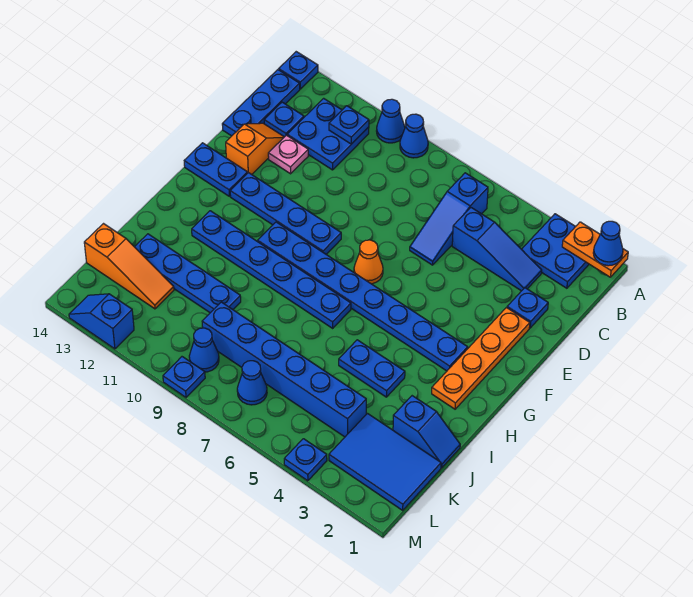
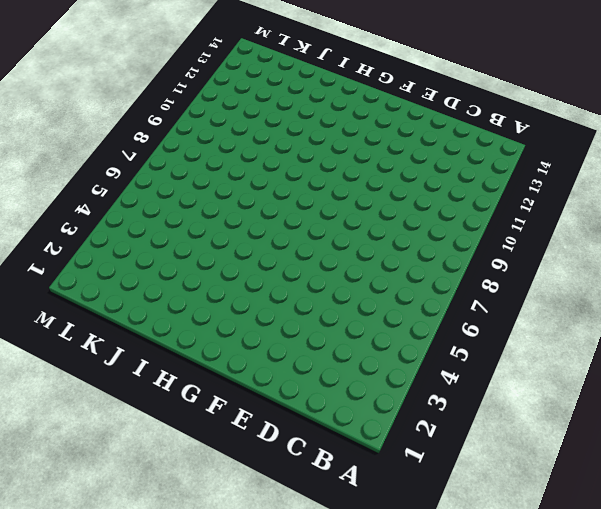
none -> blue 2x2 plate [522,214,589,288]
none -> blue 1x1 cone [400,114,428,158]
none -> blue 1x1 cone [377,99,405,143]
none -> blue 1x1 plate [279,52,318,89]

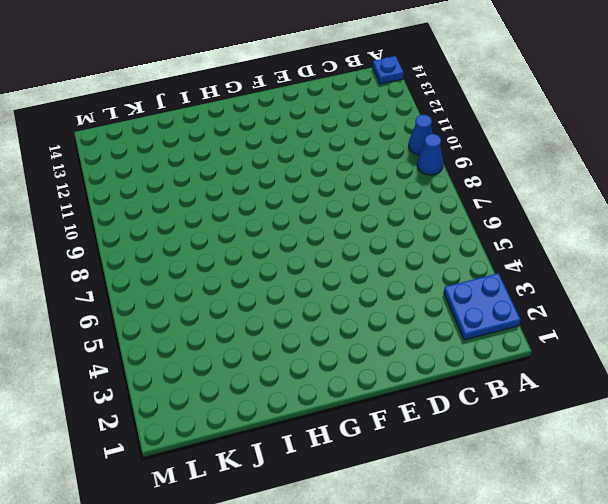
none -> blue 1x3 slope [410,173,488,265]
none -> blue 2x2 plate [287,98,369,170]
none -> blue 1x3 plate [222,70,300,136]
none -> blue 1x3 slope [452,208,542,291]

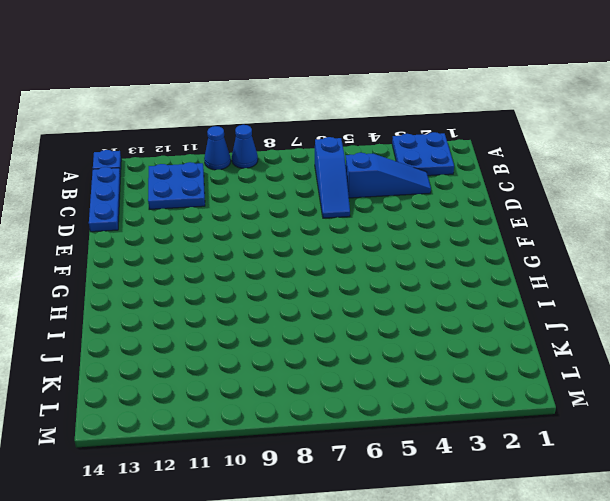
none -> blue 1x1 plate [264,102,304,137]
none -> blue 1x1 plate [507,288,548,328]
none -> pink 1x1 plate [268,135,308,174]
none -> orange 1x2 slope [226,123,284,174]

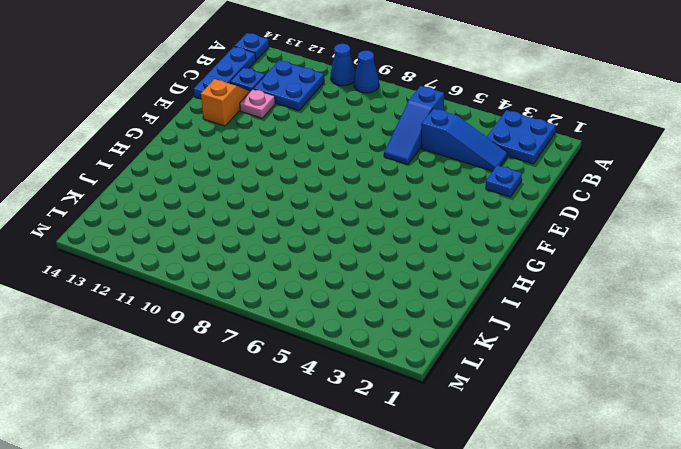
none -> orange 1x4 plate [432,308,530,409]
none -> orange 1x1 cone [354,240,383,284]
none -> blue 1x4 plate [230,173,341,254]
none -> blue 1x2 plate [184,143,247,196]

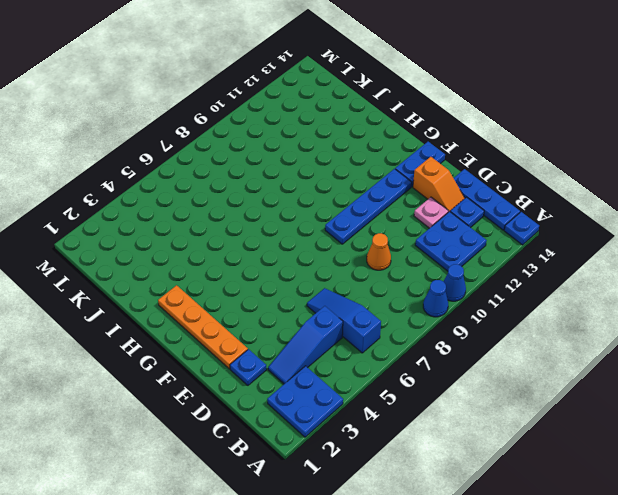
orange 1x1 cone [367,233,391,270] -> orange 1x1 cone moved to [354,240,383,284]
none -> blue 1x8 plate [258,222,468,371]
none -> blue 1x6 plate [192,211,351,328]
none -> blue 1x2 plate [339,340,405,397]
none -> blue 1x2 slope [393,396,460,468]

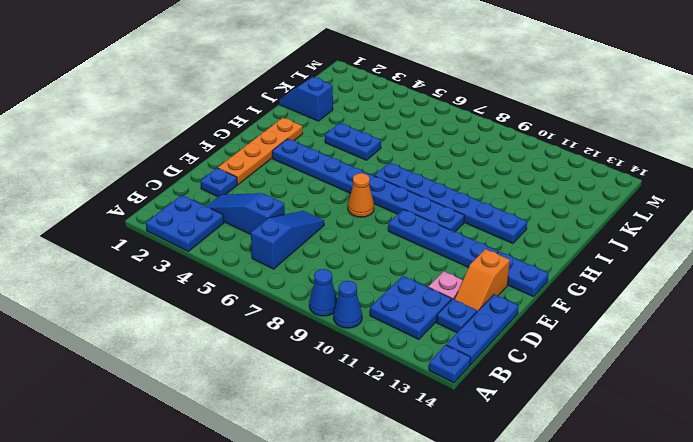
none -> blue 1x4 plate [135,234,241,313]
none -> blue 2x3 tile [329,413,441,510]
none -> blue 1x6 brick [202,302,366,437]
none -> orange 1x3 slope [84,224,174,309]

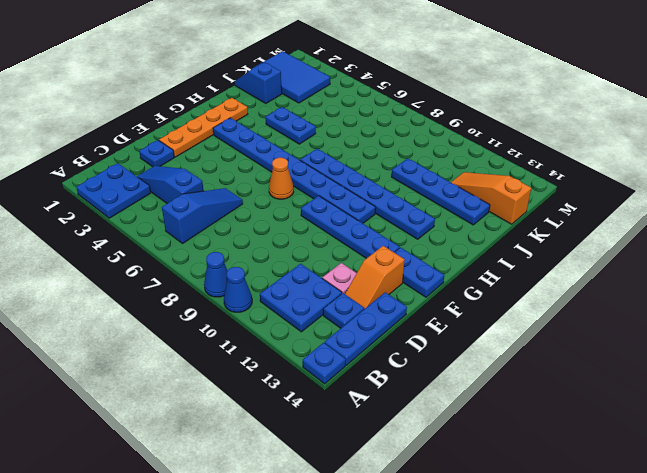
none -> blue 1x6 brick [202,302,366,437]
none -> blue 1x1 cone [237,361,267,405]
none -> blue 1x1 cone [189,328,219,372]
none -> blue 1x1 plate [284,439,327,481]

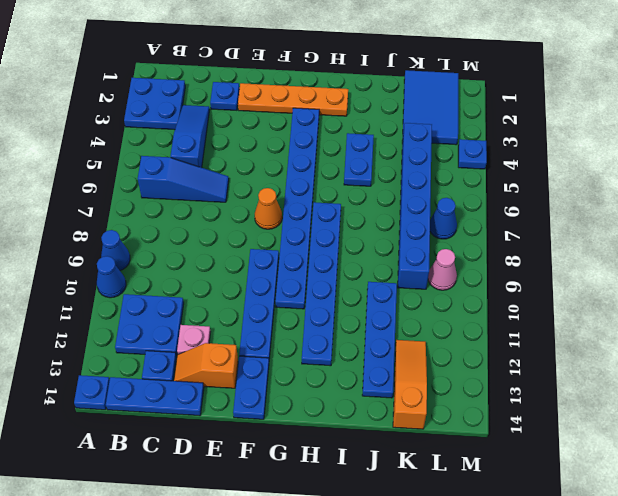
pink 1x1 cone [428,249,457,290] -> blue 1x1 cone [189,328,219,372]
none -> blue 1x2 slope [393,396,460,468]
none -> blue 1x1 plate [163,357,205,397]
none -> blue 1x2 slope [69,294,134,349]
none -> orange 1x2 plate [562,222,628,277]

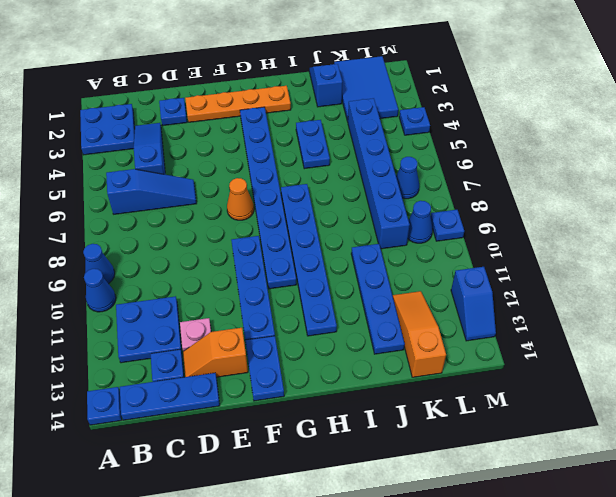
none -> orange 1x2 plate [562,222,628,277]
none -> blue 1x1 plate [329,106,369,144]
none -> blue 1x1 cone [593,221,623,266]

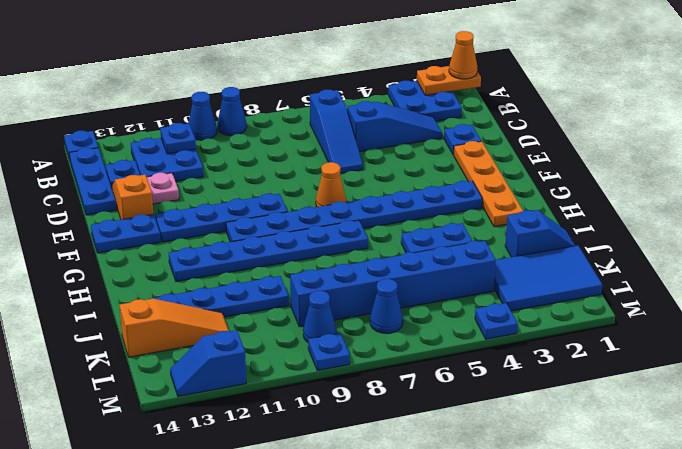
orange 1x1 cone [449,31,477,79] -> blue 1x1 cone [593,221,623,266]

